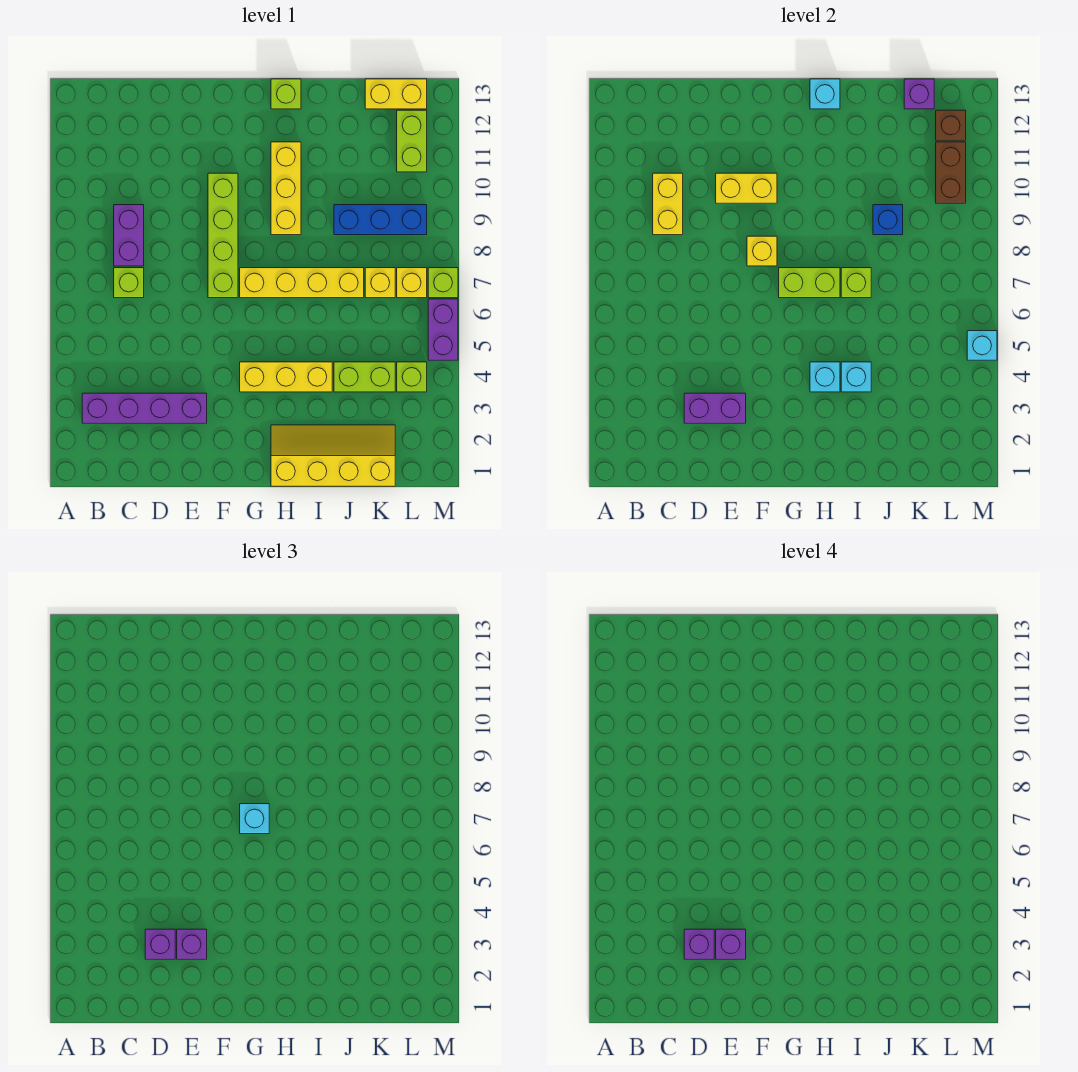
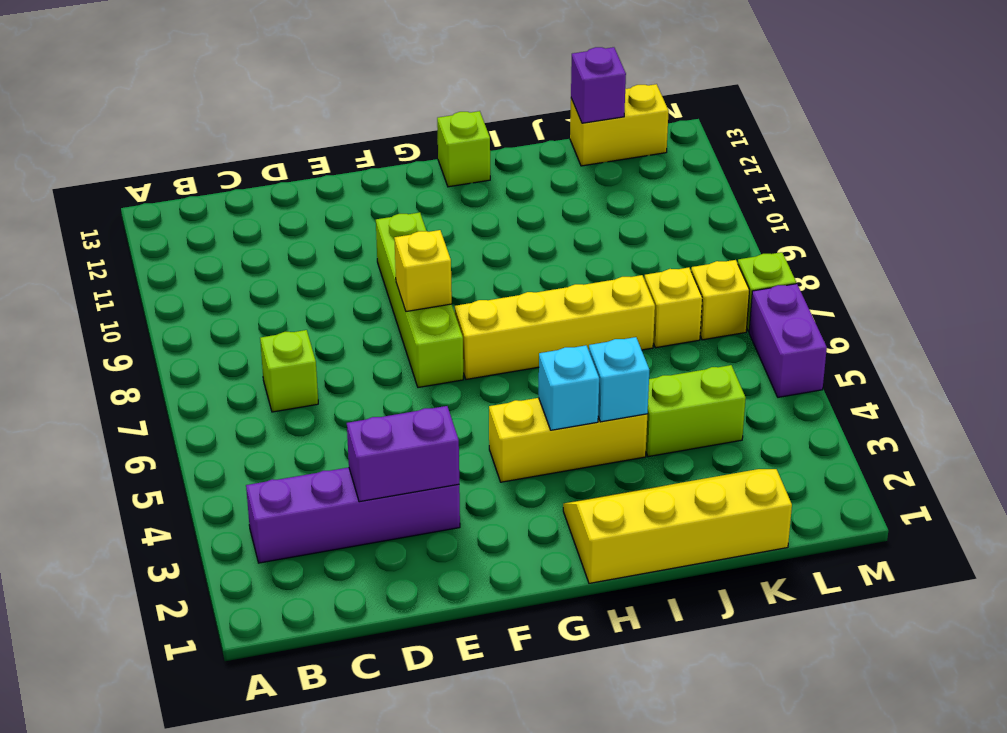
none -> purple 1x2 brick [114,205,144,266]
none -> yellow 1x3 brick [271,142,301,235]
none -> blue 1x3 brick [334,205,427,235]
none -> lime 1x1 brick [397,362,427,392]

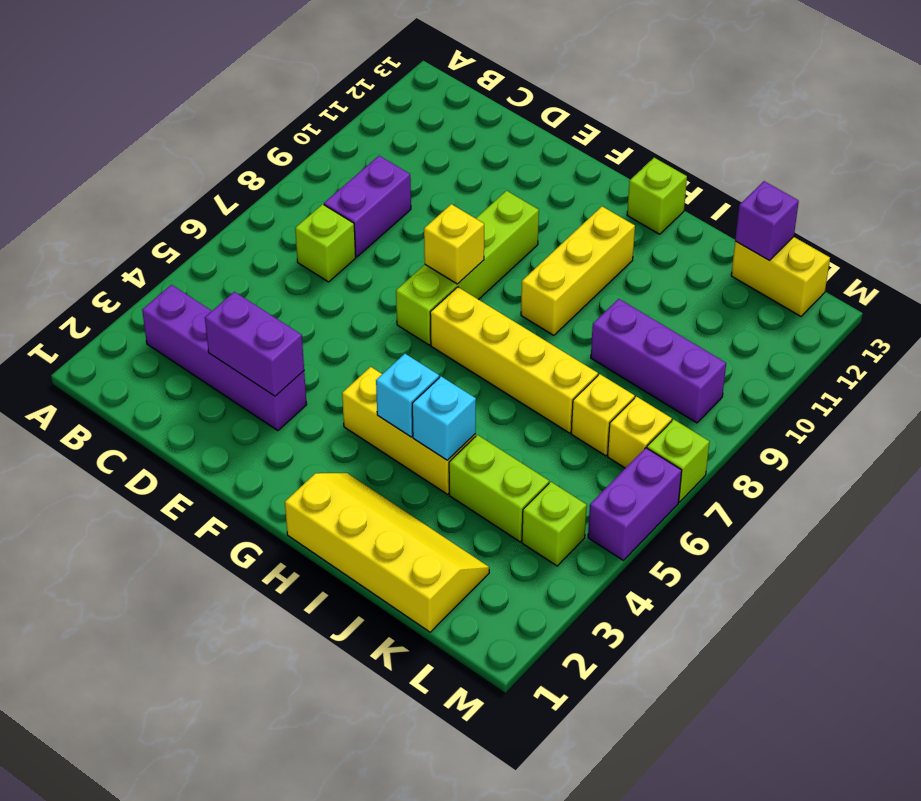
purple 1x3 brick [591,299,726,423] -> blue 1x3 brick [334,205,427,235]
none -> lime 1x2 brick [397,110,427,172]
none -> yellow 1x2 brick [653,173,683,235]
none -> yellow 1x2 brick [716,173,777,203]
none -> lime 1x2 brick [779,268,840,298]

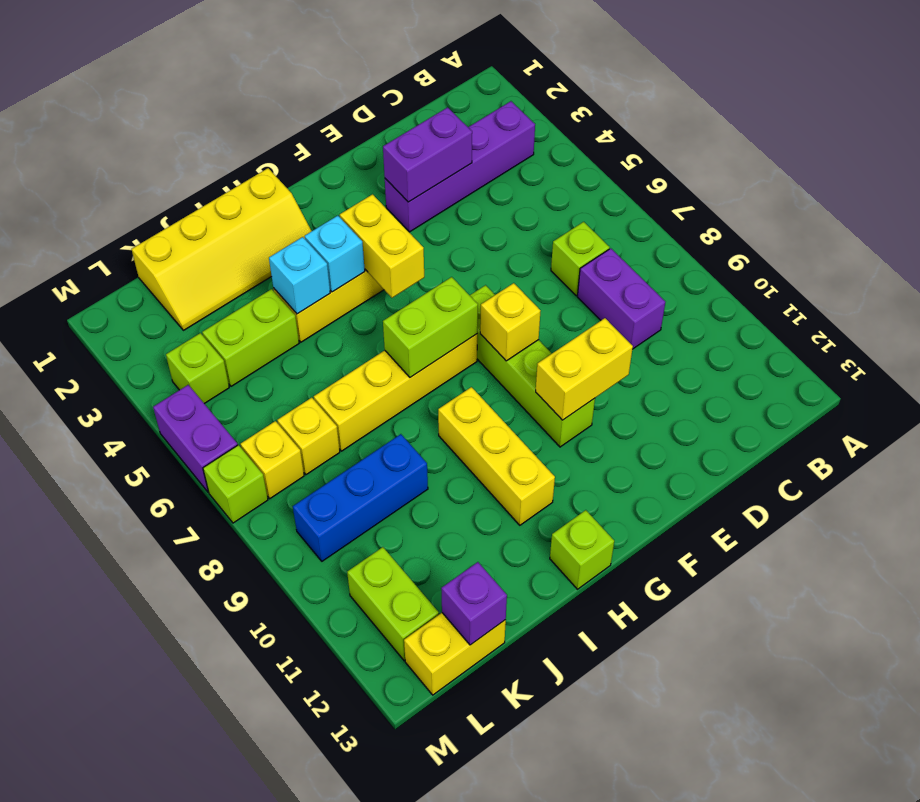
yellow 1x2 brick [340,194,424,298] -> yellow 1x2 brick moved to [653,173,683,235]
none -> cyan 1x1 brick [810,79,840,109]
none -> lime 1x1 brick [841,268,871,298]
none -> blue 1x1 brick [873,205,903,235]
none -> brown 1x2 brick [936,142,966,203]

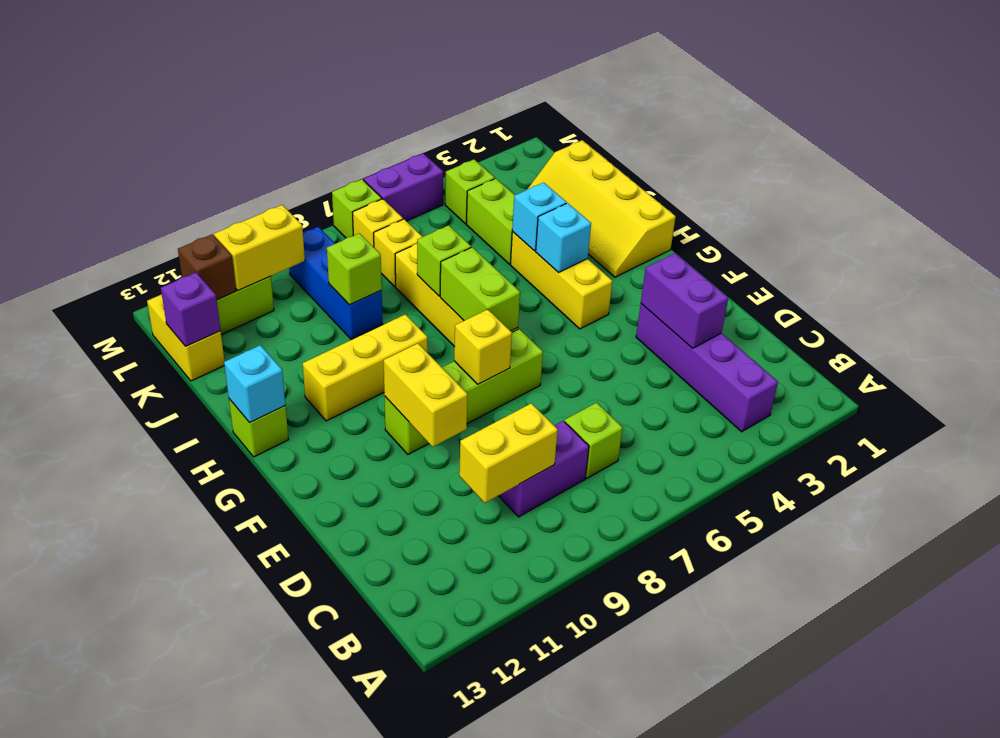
lime 1x1 brick [327,233,382,305] -> blue 1x1 brick [873,205,903,235]
yellow 1x2 brick [214,205,305,290] -> brown 1x2 brick [936,142,966,203]
none -> cyan 1x1 brick [967,331,997,360]
none -> purple 1x1 brick [145,929,175,959]
none -> purple 1x1 brick [177,929,207,959]
none -> cyan 1x1 brick [240,804,269,834]

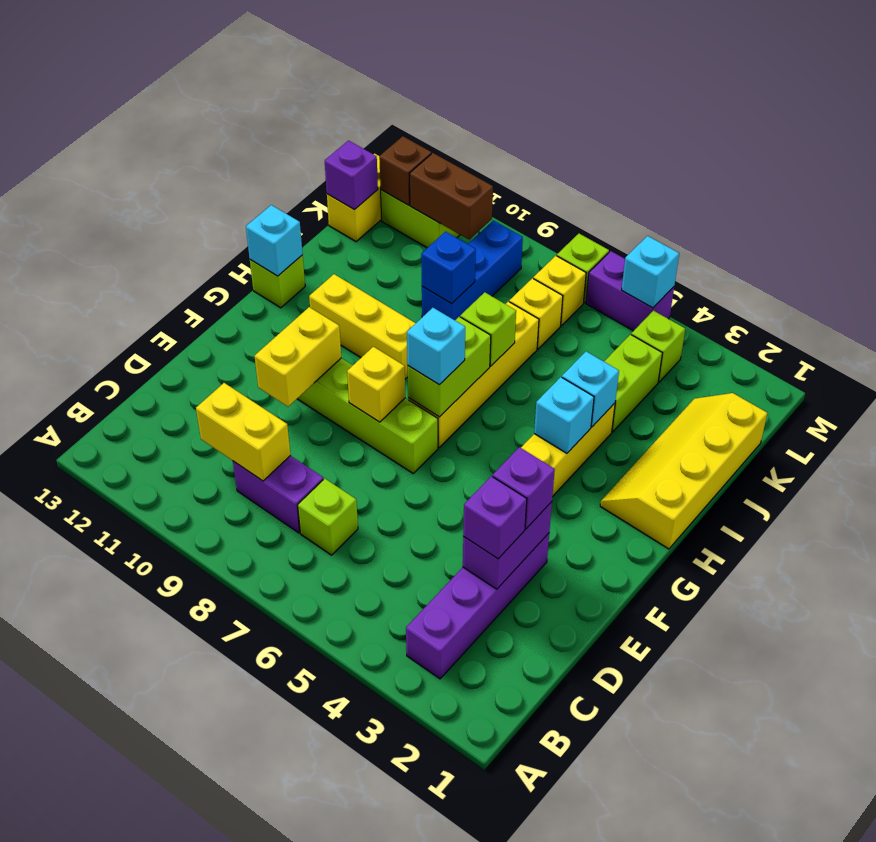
none -> purple 1x1 brick [684,929,714,959]
none -> purple 1x1 brick [716,929,746,959]

